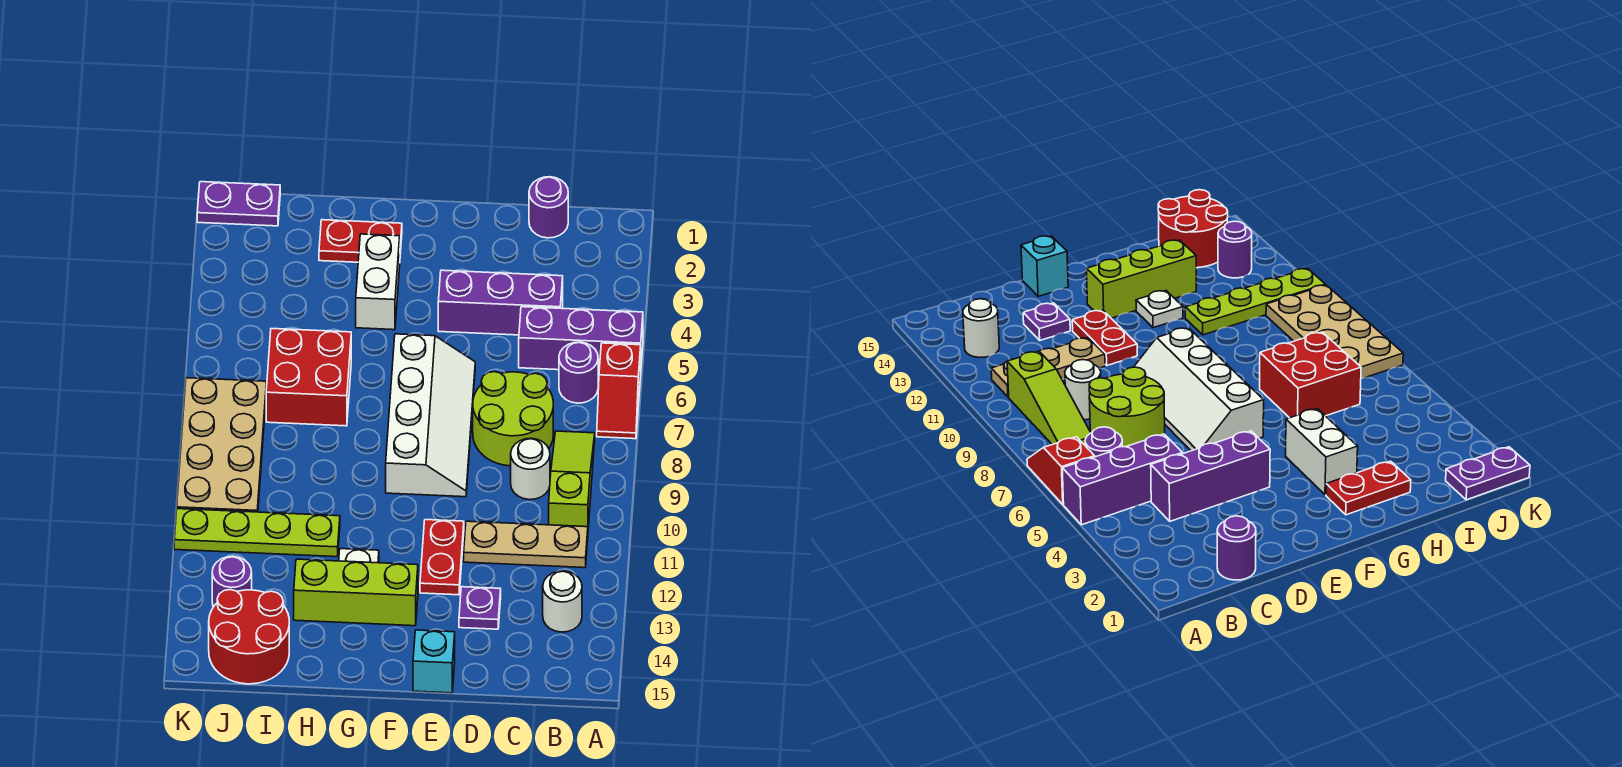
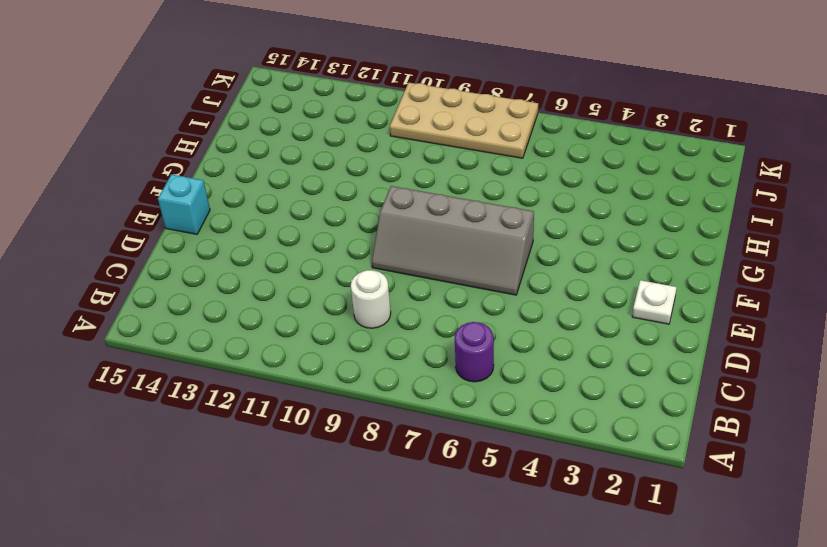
white 1x1 plate [632,280,677,324] -> white 1x1 plate moved to [339,549,379,563]
grey 2x4 slope [372,186,534,295] -> white 2x4 slope [386,334,475,497]
none -> purple 1x3 brick [519,307,643,371]
none -> red 1x2 slope [597,343,641,439]
none -> lime 1x3 slope [549,431,595,527]

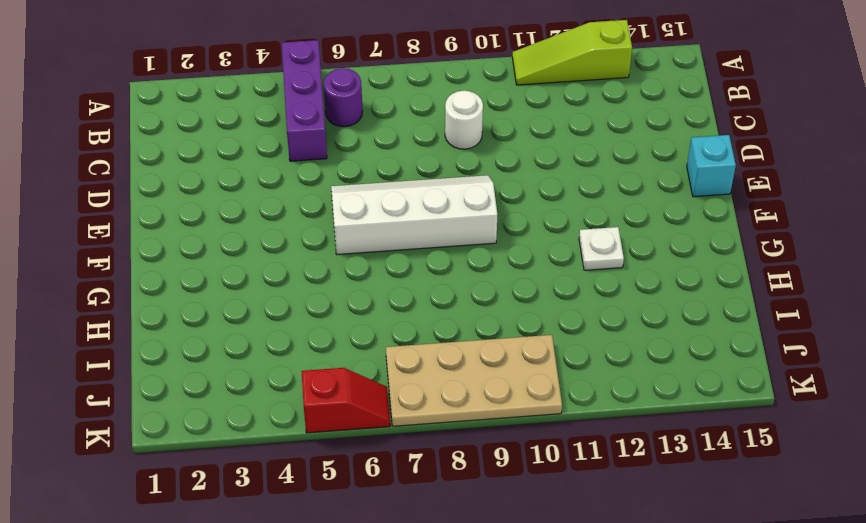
lime 1x3 slope [512,20,632,85] -> lime 1x3 slope moved to [549,431,595,527]
red 1x2 slope [302,368,390,433] -> red 1x2 slope moved to [597,343,641,439]
none -> tan 1x3 plate [464,521,588,568]
none -> white 1x1 round brick [543,571,582,632]
none -> purple 1x1 round brick [529,177,568,238]

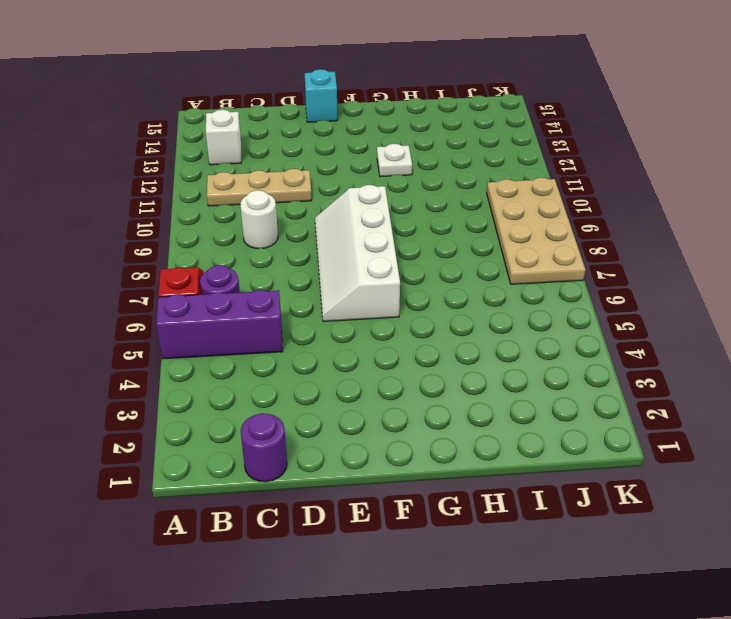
white 1x1 brick [206,110,241,165] -> white 1x1 round brick [543,571,582,632]
none -> lime 1x3 slope [549,431,595,527]
none -> purple 1x3 brick [438,270,563,335]
none -> lime 2x2 round brick [473,372,553,466]

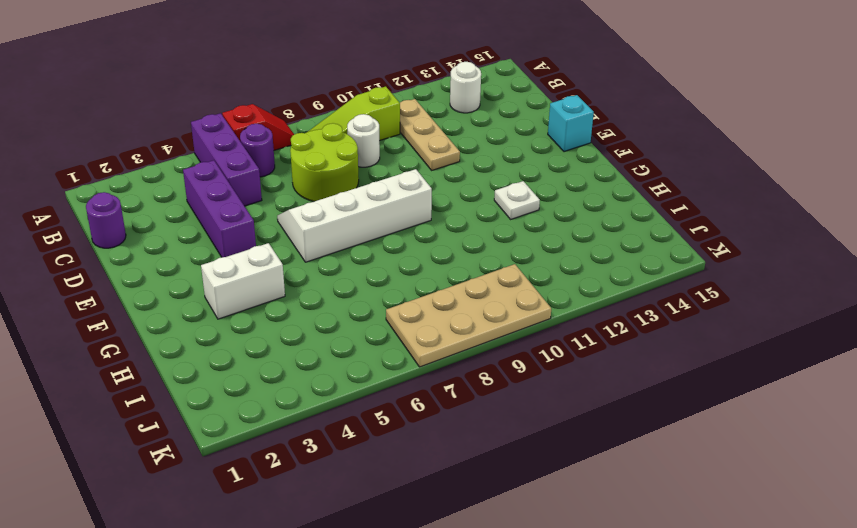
none -> purple 1x1 plate [459,587,501,629]
none -> red 1x2 plate [420,520,464,595]
none -> lime 1x3 brick [294,559,418,626]

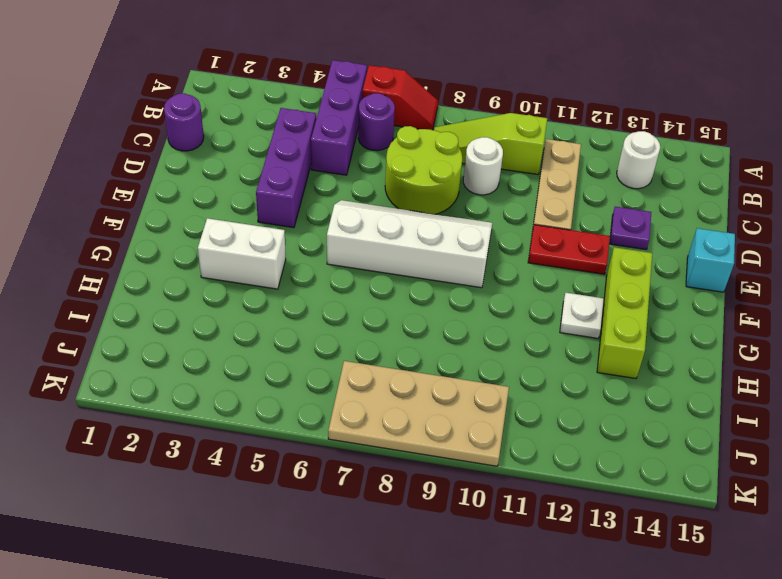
none -> red 1x2 plate [319,220,402,262]
none -> red 2x2 brick [266,329,351,426]
none -> lime 1x4 plate [174,509,340,557]

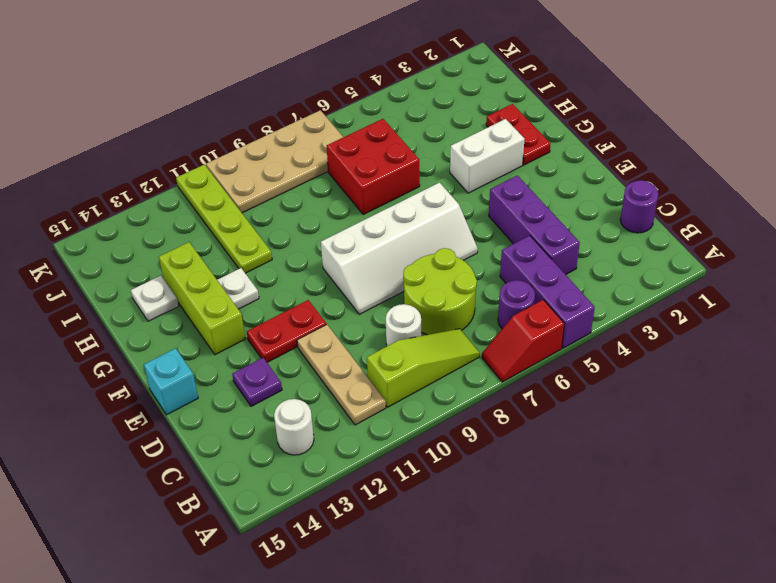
white 1x1 plate [131,276,179,321] -> none
none -> red 2x2 round brick [209,590,289,684]
none -> purple 1x2 plate [197,182,280,226]
none -> purple 1x1 round brick [212,556,252,607]

